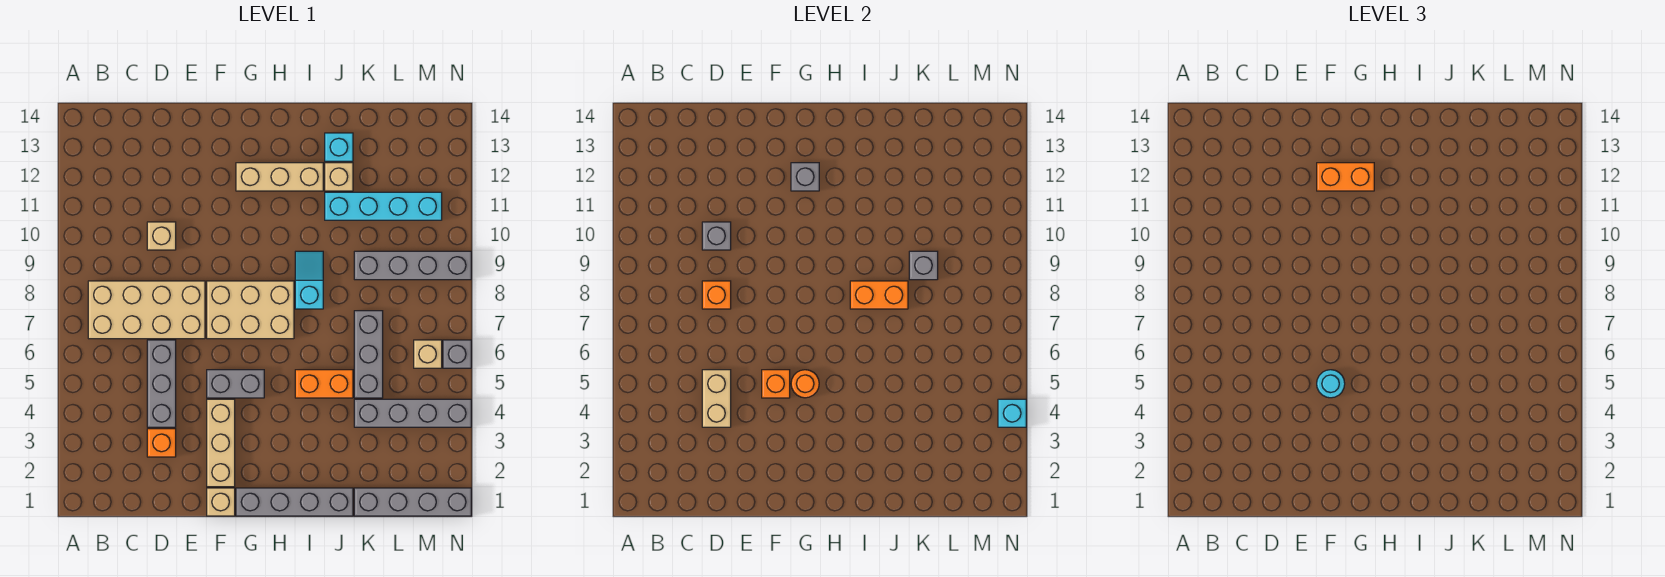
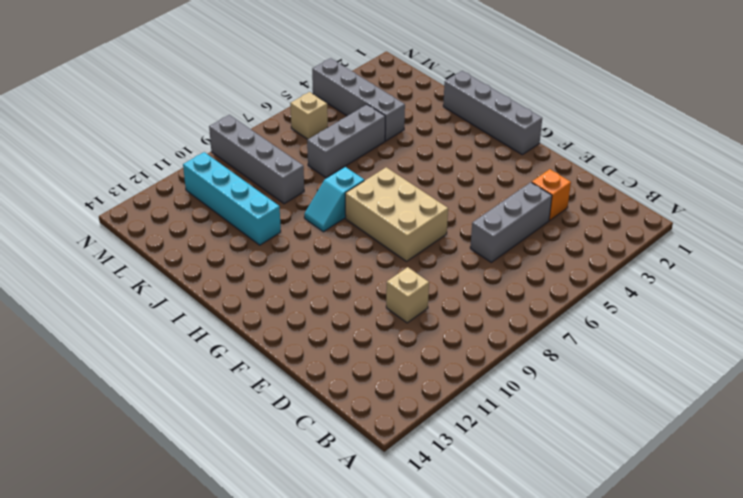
none -> tan 2x4 brick [88,281,205,339]
none -> tan 1x1 brick [207,488,235,516]
none -> tan 1x3 brick [207,399,235,487]
none -> grey 1x2 brick [207,370,264,398]

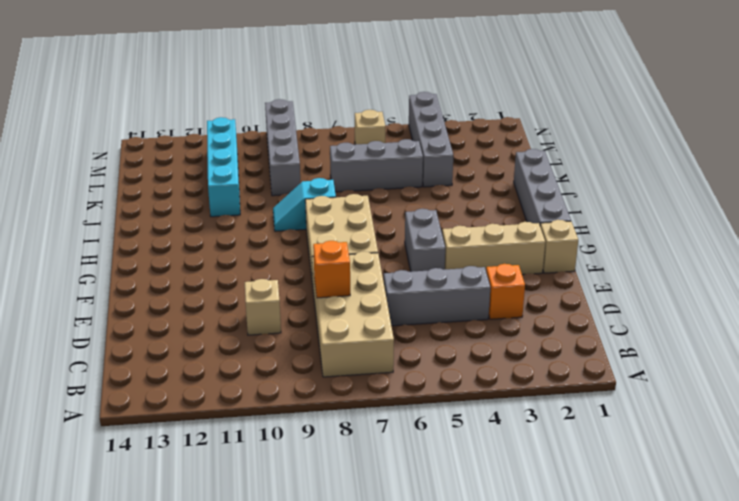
none -> tan 1x3 brick [236,163,323,191]
none -> orange 1x2 brick [295,370,353,398]
none -> tan 1x1 brick [325,163,353,191]
none -> cyan 1x1 brick [325,133,353,161]

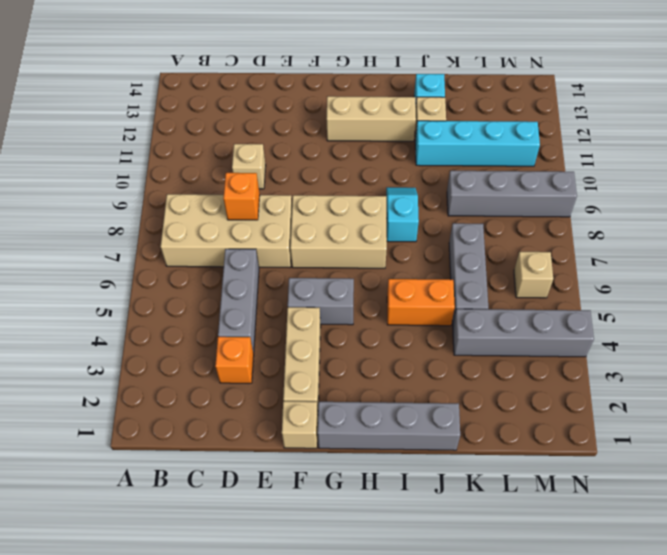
none -> grey 1x4 brick [354,488,471,516]
none -> grey 1x1 brick [443,340,471,368]
none -> tan 1x2 brick [702,370,731,427]
none -> grey 1x1 brick [702,222,731,250]

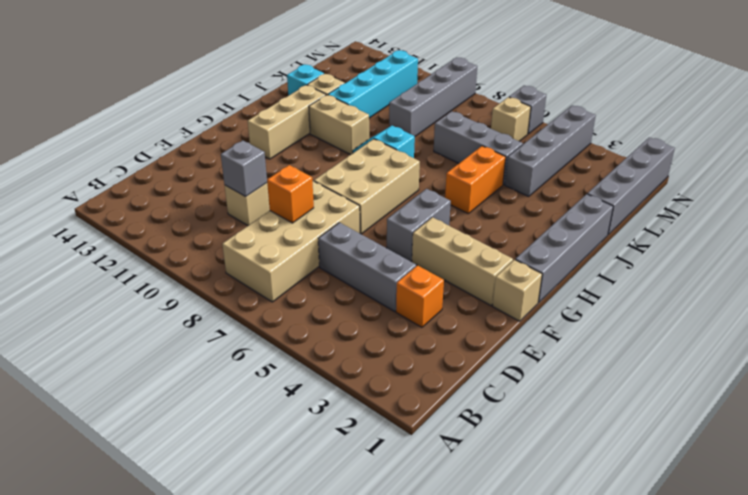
tan 1x2 brick [309,95,369,155] -> tan 1x2 brick moved to [702,370,731,427]
none -> orange 1x1 brick [762,370,790,398]
none -> orange 1x1 round brick [791,370,819,398]
none -> grey 1x1 brick [791,163,819,191]
none -> orange 1x2 brick [850,281,908,309]

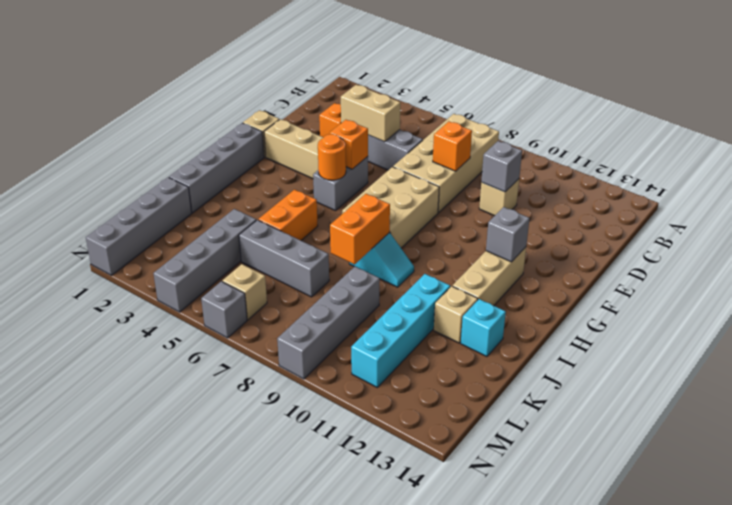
none -> grey 1x1 brick [909,251,938,280]
none -> cyan 1x1 brick [998,399,1026,427]
none -> cyan 1x1 round brick [1317,370,1345,398]
none -> orange 1x2 brick [1317,163,1374,191]

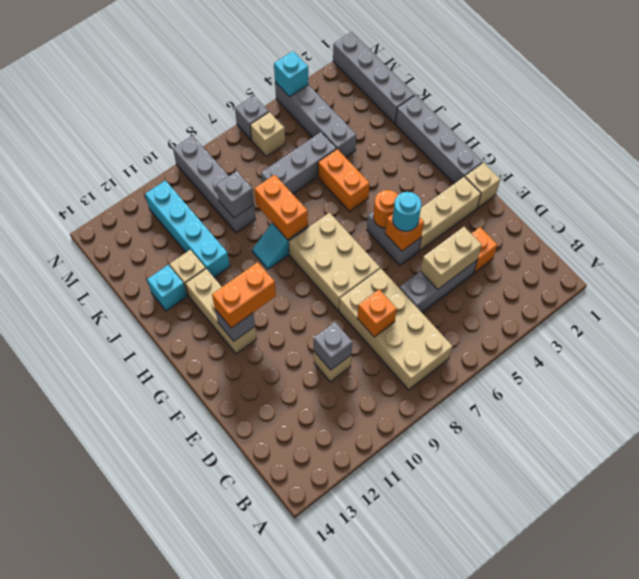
orange 1x2 brick [212,262,276,328] -> orange 1x2 brick turned to [1317,163,1374,191]

